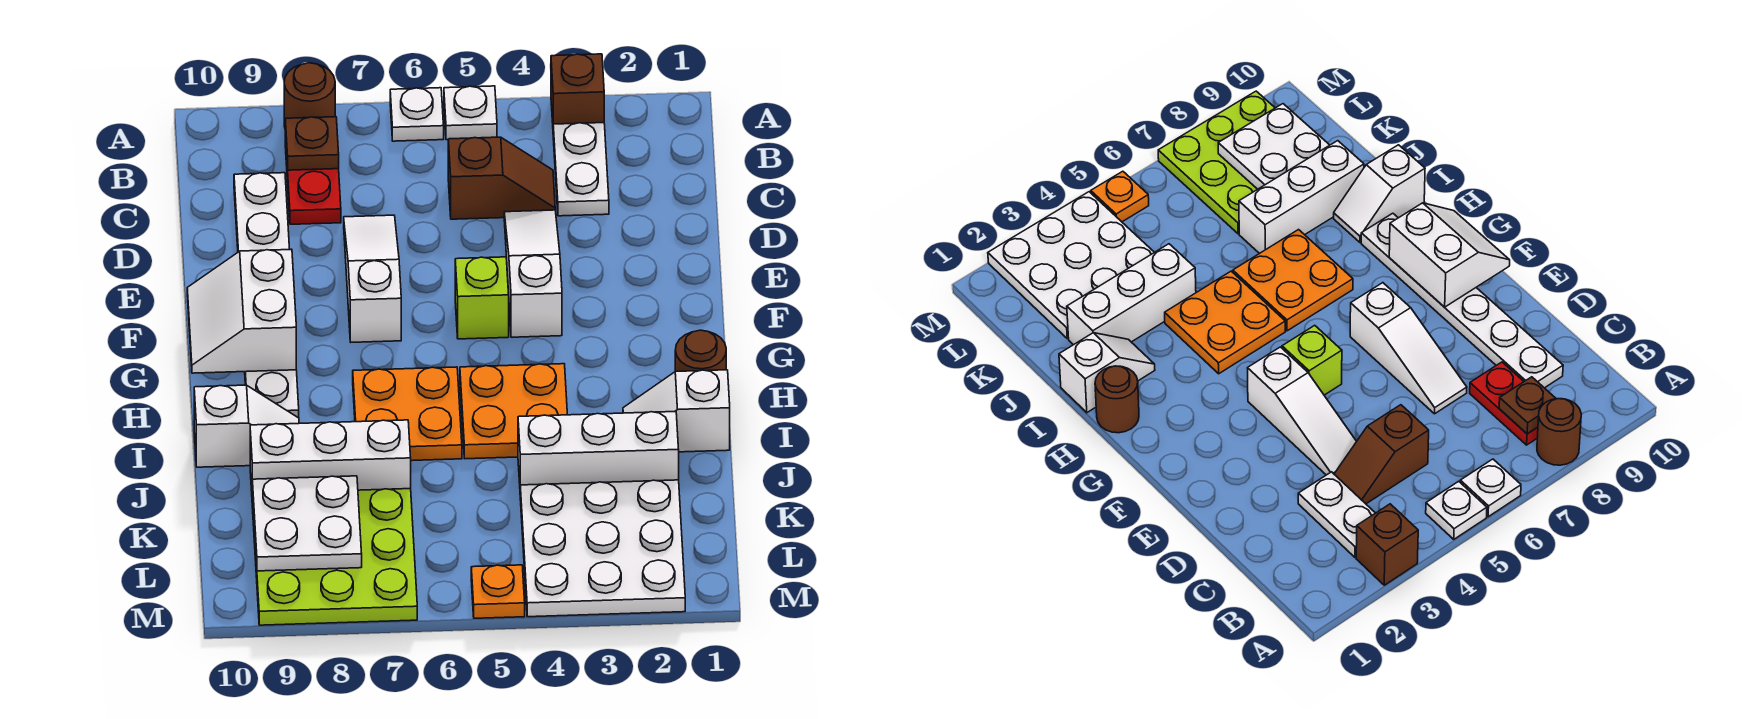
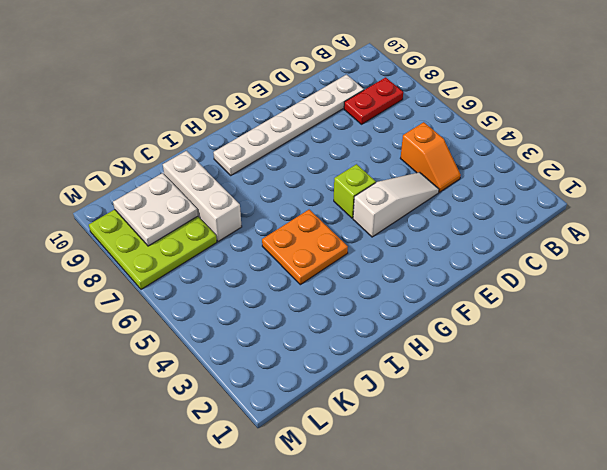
orange 1x2 slope [400,122,461,192] -> brown 1x2 slope [448,137,555,219]
none -> brown 1x1 brick [551,54,604,124]
none -> white 1x1 plate [444,86,497,140]
none -> white 1x1 plate [390,88,444,141]

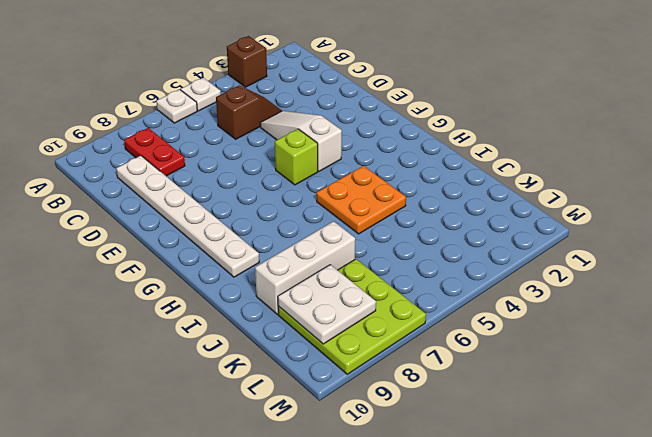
none -> brown 1x1 round brick [284,63,335,127]
none -> white 1x2 plate [553,123,609,216]
none -> white 1x3 slope [344,215,401,342]

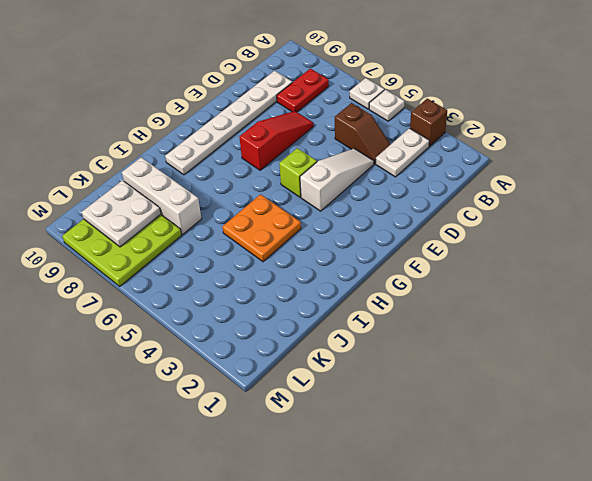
red 1x3 slope [239,111,314,170] -> white 1x3 slope [344,215,401,342]
none -> brown 1x1 round brick [284,63,335,127]
none -> brown 1x1 round brick [675,330,726,372]
none -> orange 2x2 plate [353,367,462,461]

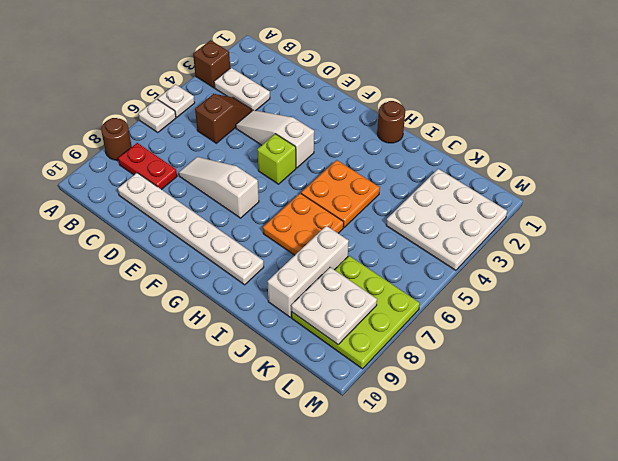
none -> white 1x2 slope [623,370,730,452]
none -> white 1x2 slope [194,385,299,467]
none -> white 1x3 brick [518,412,679,485]

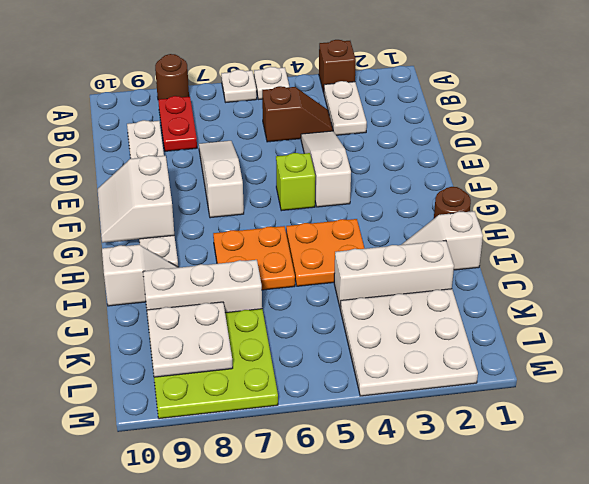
none -> orange 1x1 plate [471,565,525,618]
none -> brown 1x1 plate [285,117,339,170]

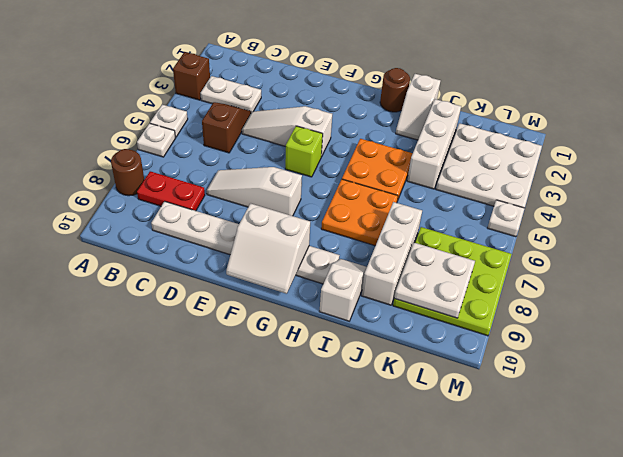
white 1x1 plate [488,200,525,237] -> orange 1x1 plate [471,565,525,618]
none -> brown 1x1 plate [285,117,339,170]

